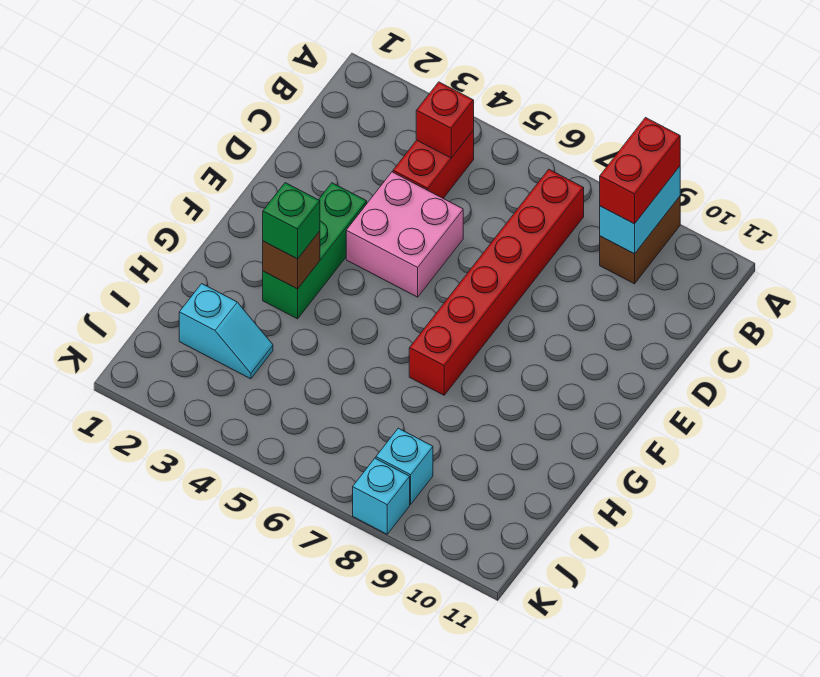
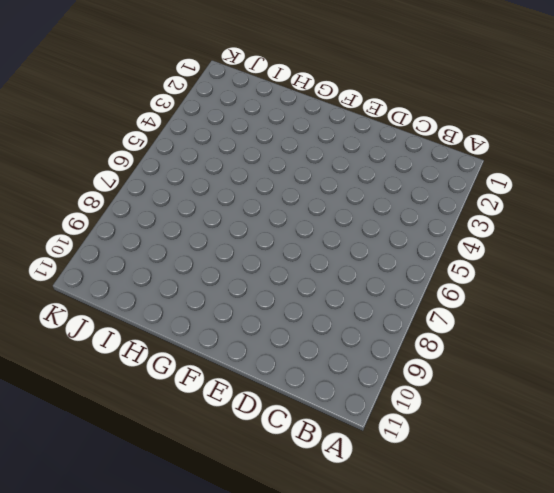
none -> brown 1x2 brick [600,196,680,284]
none -> red 1x2 brick [393,130,474,198]
none -> red 1x6 brick [409,169,584,395]

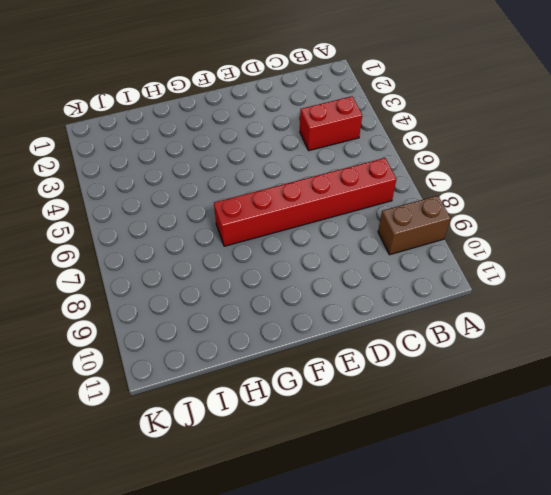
none -> pink 2x2 brick [346,172,463,297]
none -> green 1x3 brick [263,183,367,319]
none -> cyan 1x2 slope [179,284,273,379]

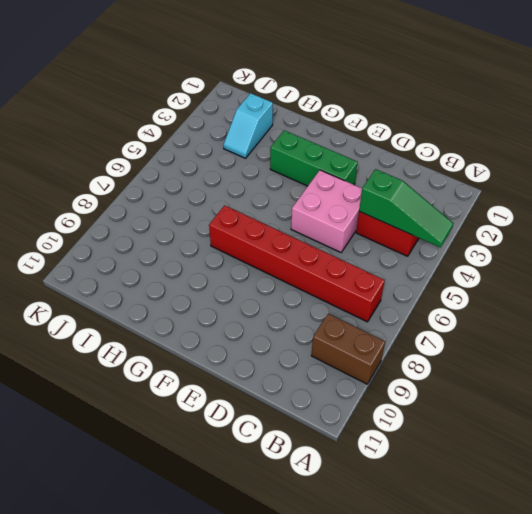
green 1x3 slope [359,169,454,247] -> red 1x1 brick [416,82,474,158]
none -> cyan 1x1 brick [376,428,433,504]
none -> cyan 1x1 brick [353,458,410,534]
none -> cyan 1x2 brick [600,166,680,254]

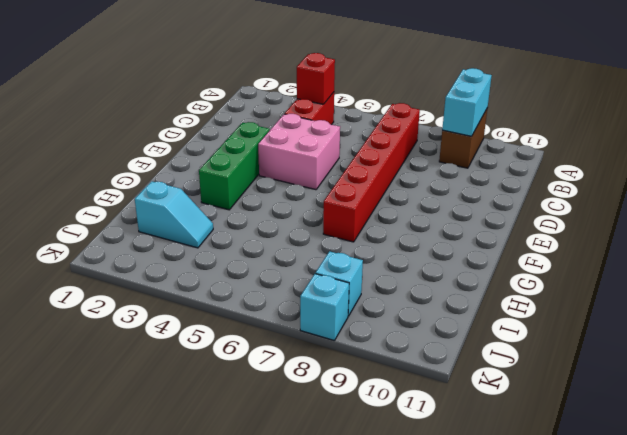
none -> brown 1x1 brick [263,231,320,289]
none -> red 1x2 brick [600,118,680,224]
none -> green 1x1 brick [263,183,320,259]

